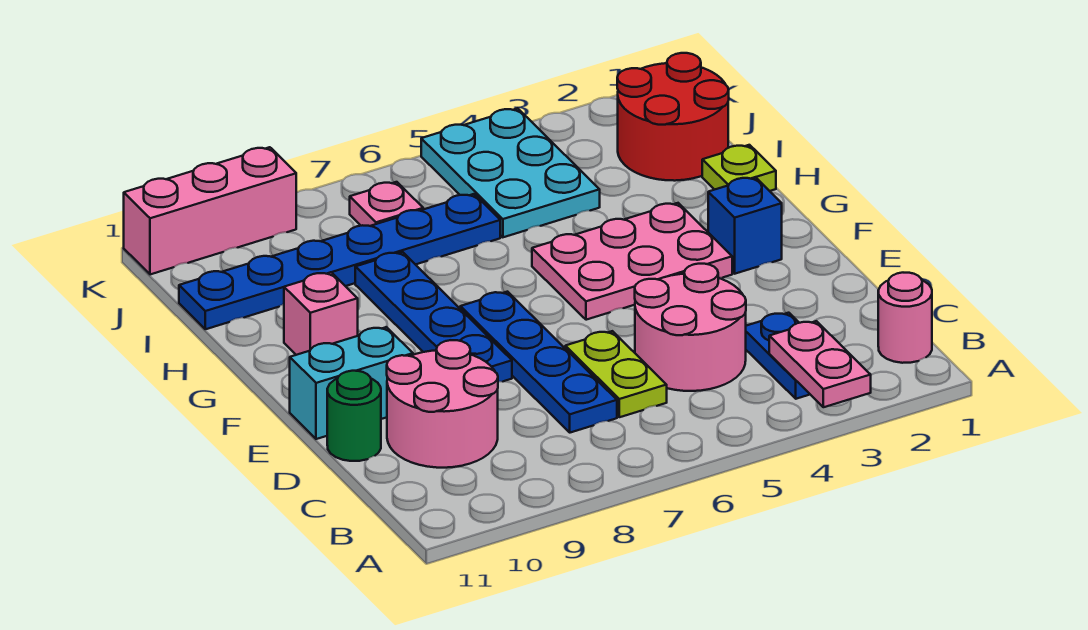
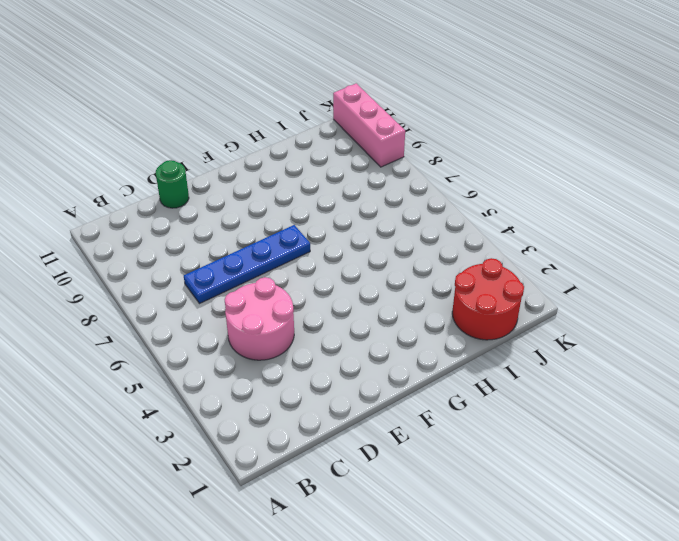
none -> pink 1x1 round brick [878,273,932,363]
none -> blue 1x2 plate [746,313,810,399]
none -> lime 1x2 plate [565,331,667,417]

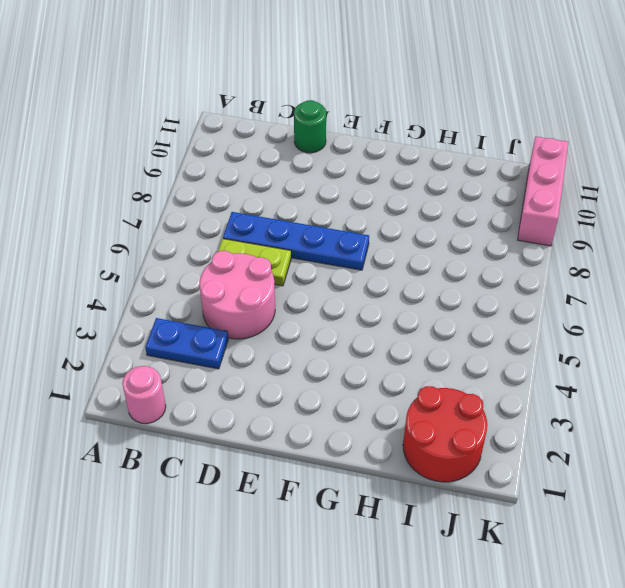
none -> pink 2x2 round brick [387,340,498,468]
none -> blue 1x4 plate [355,252,512,382]
none -> cyan 1x2 brick [290,327,413,439]

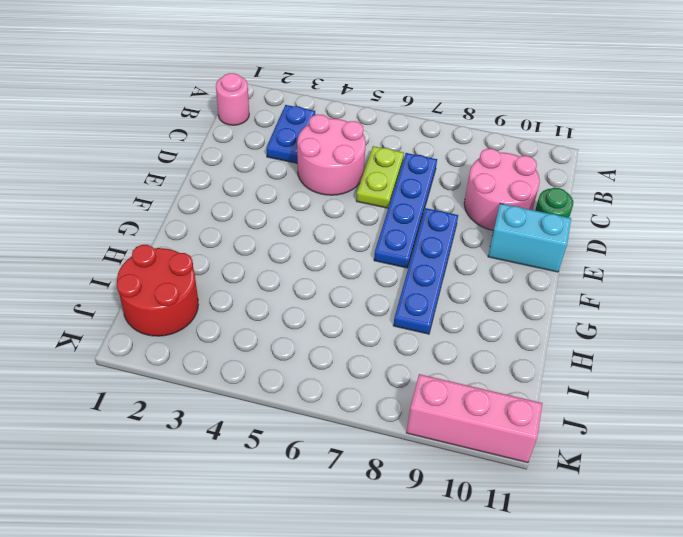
none -> blue 1x1 brick [708,177,782,274]
none -> pink 2x3 plate [532,203,732,320]
none -> pink 1x1 brick [284,272,358,355]

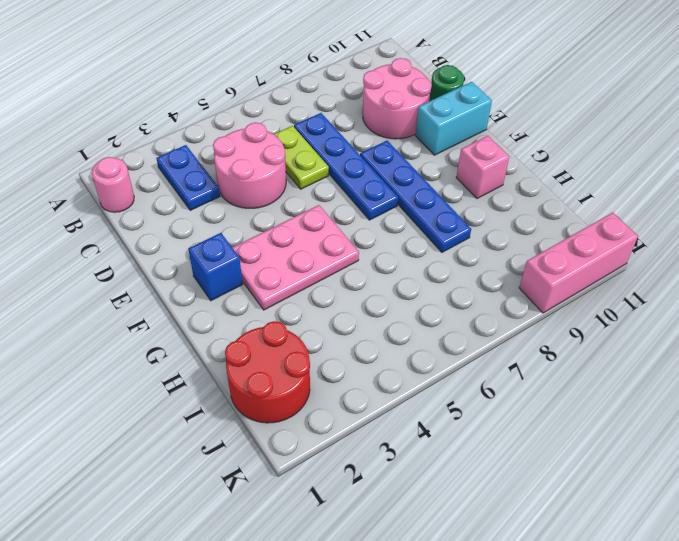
none -> lime 1x1 plate [702,145,776,191]
none -> cyan 2x3 plate [421,108,600,237]
none -> blue 1x6 plate [179,194,500,329]

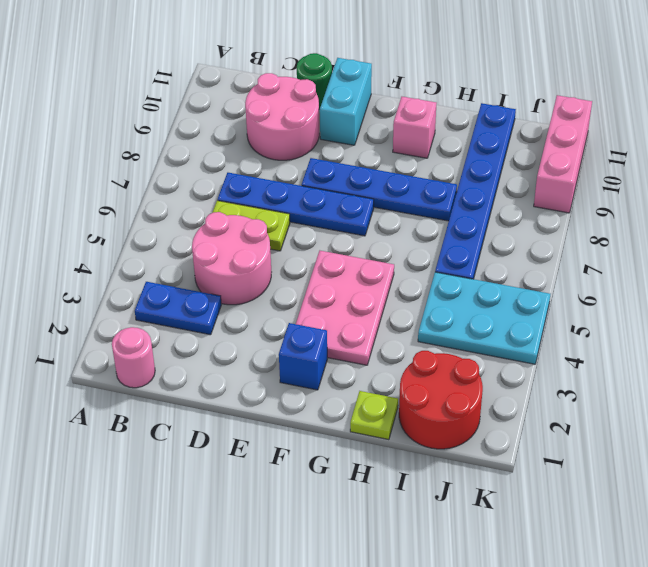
none -> pink 1x1 plate [350,182,423,226]
none -> pink 1x2 plate [769,321,871,407]

